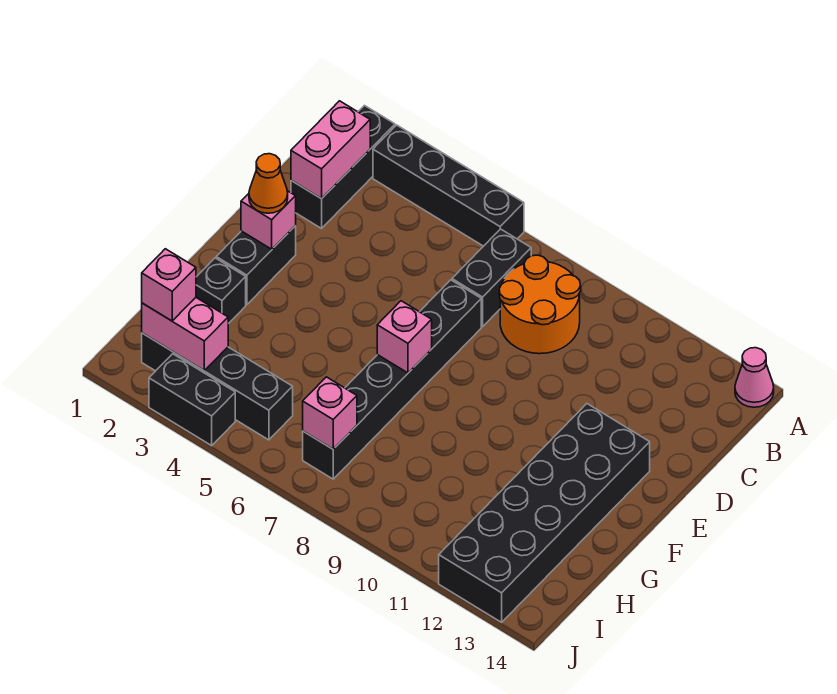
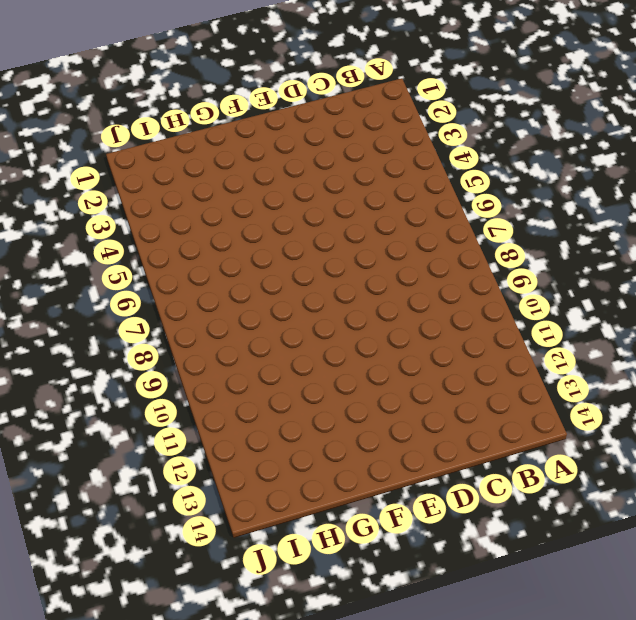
none -> black 1x3 brick [291,106,395,228]
none -> black 1x4 brick [373,125,524,246]
none -> pink 1x1 cone [735,348,774,407]

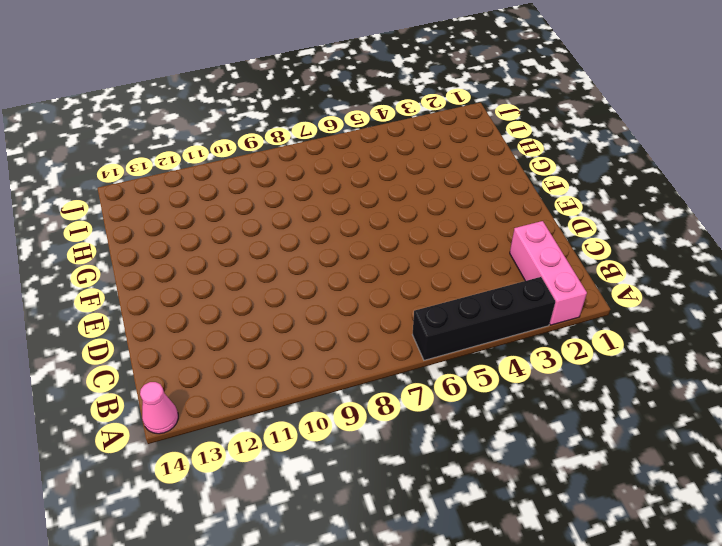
pink 1x3 brick [510,221,587,325] -> black 1x3 brick [291,106,395,228]
none -> black 1x2 brick [452,229,531,327]
none -> orange 2x2 round brick [499,255,581,354]
none -> black 1x6 brick [303,280,481,479]

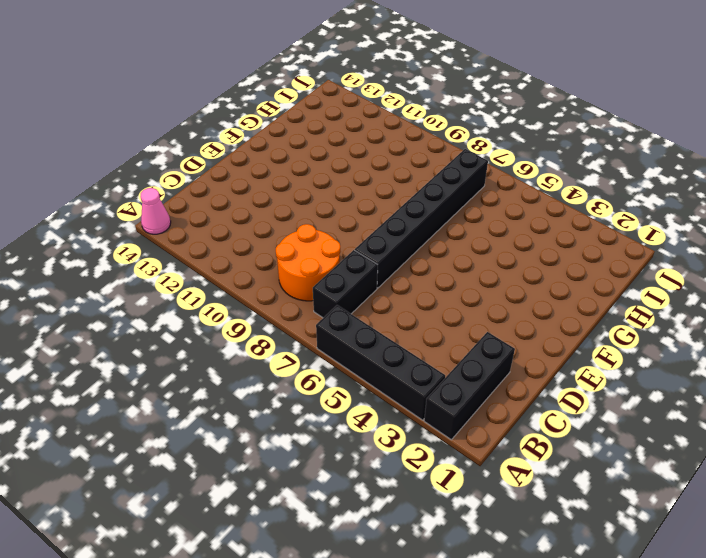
none -> black 1x2 brick [216,226,296,305]
none -> black 2x6 brick [439,404,650,622]
none -> black 1x1 brick [196,258,246,324]

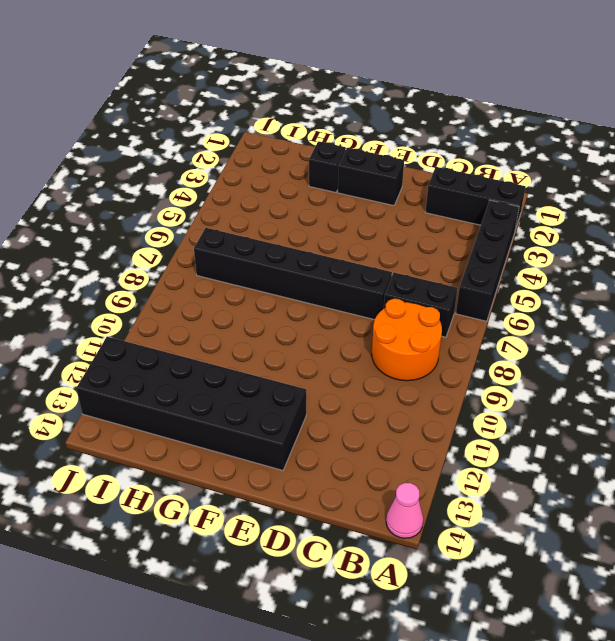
none -> black 1x4 brick [142,333,293,440]
none -> black 1x2 brick [149,354,235,446]
none -> pink 1x2 brick [291,101,370,199]

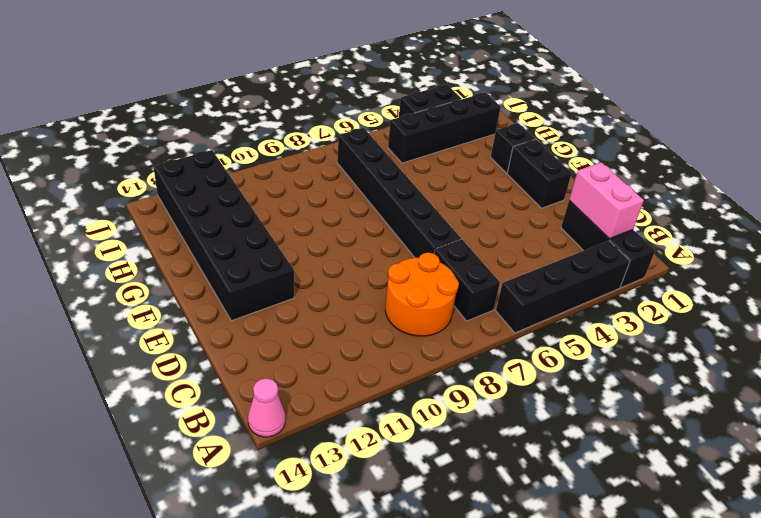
none -> pink 1x1 brick [241,191,296,249]
none -> pink 1x1 brick [377,301,432,373]
none -> pink 1x2 brick [142,298,228,370]

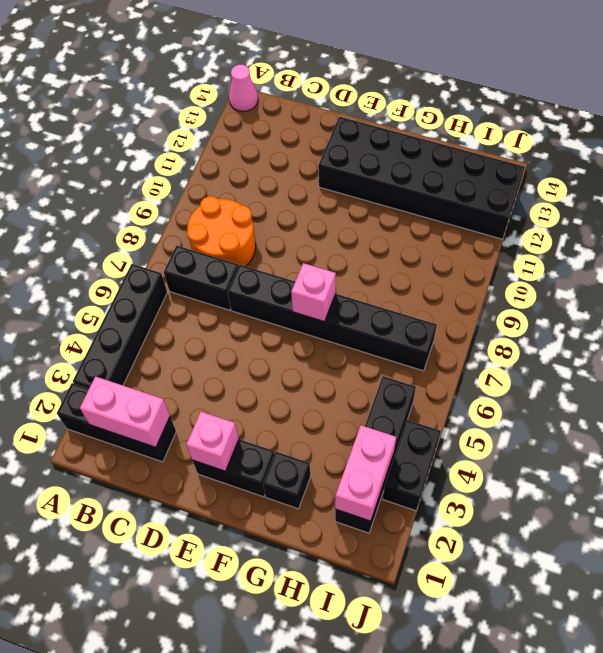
none -> pink 1x1 brick [303,377,357,449]
none -> orange 1x1 cone [249,154,288,213]
none -> pink 1x1 brick [142,249,196,321]

